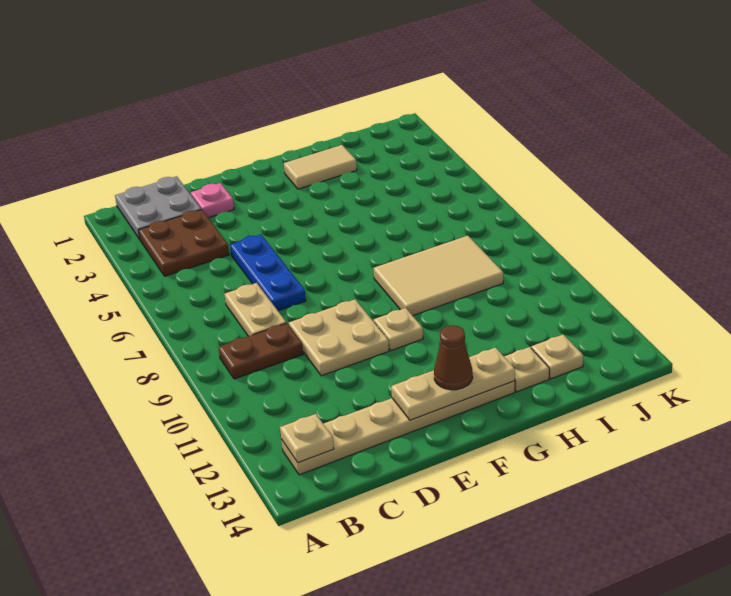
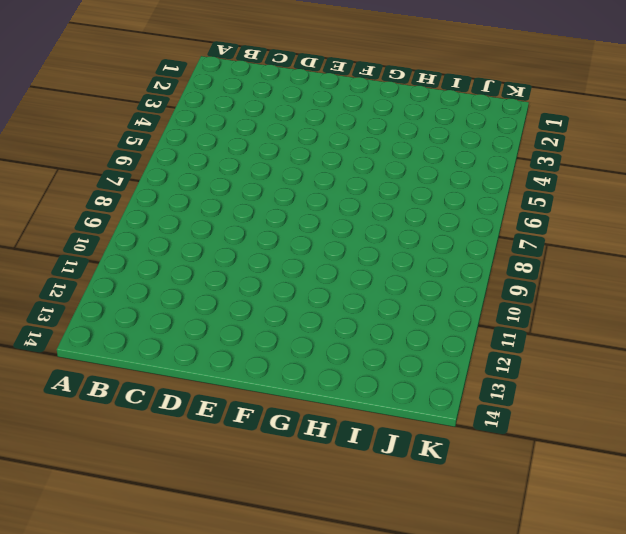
none -> grey 2x2 plate [115,176,201,239]
none -> brown 2x2 plate [139,210,229,276]
none -> brown 1x2 plate [218,323,303,379]

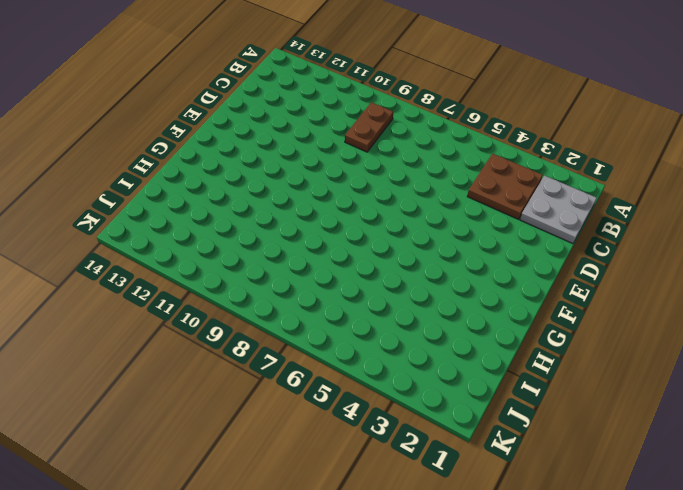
none -> tan 1x6 plate [282,381,515,475]
none -> tan 1x2 plate [225,283,286,336]
none -> pink 1x1 plate [191,183,234,218]

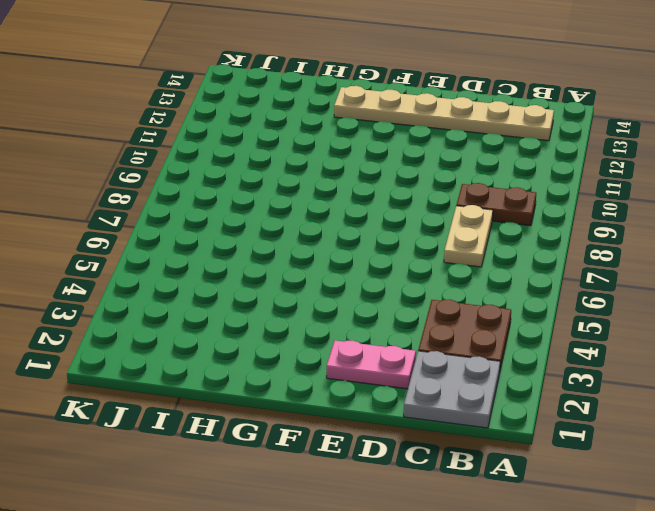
pink 1x2 plate [327,340,416,389] -> pink 1x1 plate [191,183,234,218]
none -> blue 1x3 plate [230,235,306,311]
none -> tan 2x2 plate [289,300,389,376]
none -> tan 1x1 plate [374,308,423,351]

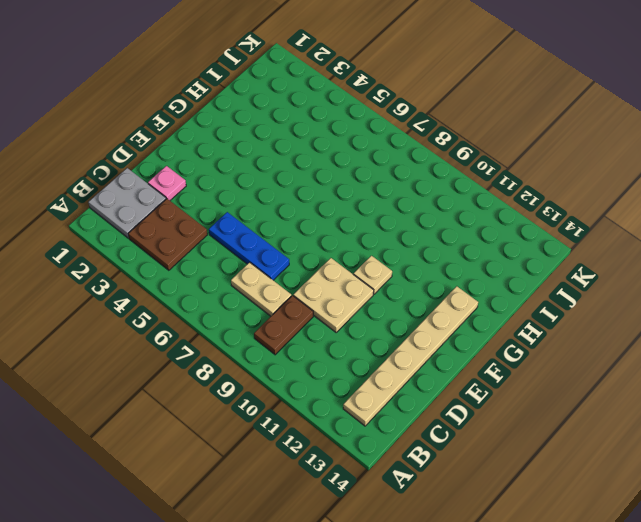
none -> tan 1x2 tile [284,145,357,189]
none -> tan 2x3 tile [374,236,503,316]
none -> tan 1x1 plate [504,347,549,392]

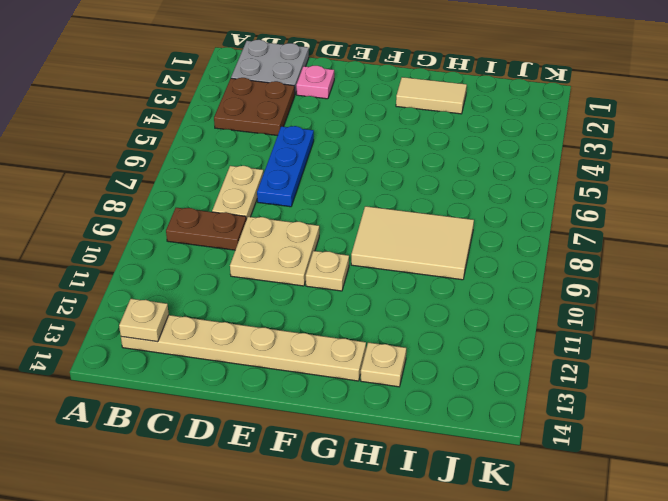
none -> tan 1x1 plate [531,334,583,379]
none -> tan 1x3 plate [391,348,515,420]
none -> brown 1x1 cone [434,325,473,390]

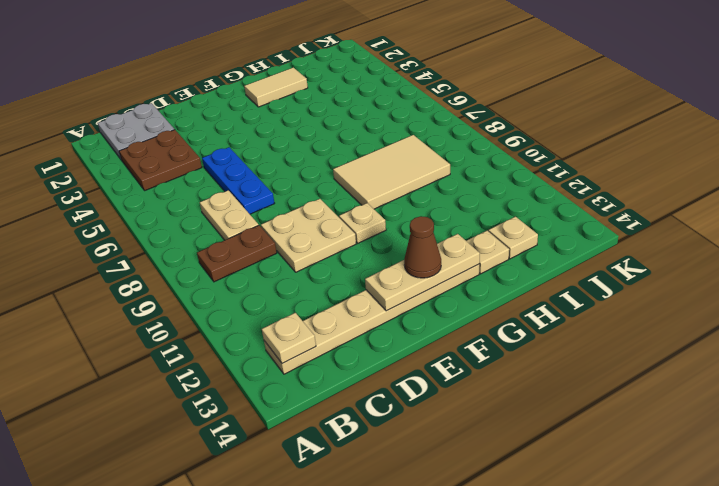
none -> pink 1x1 plate [191,183,234,218]

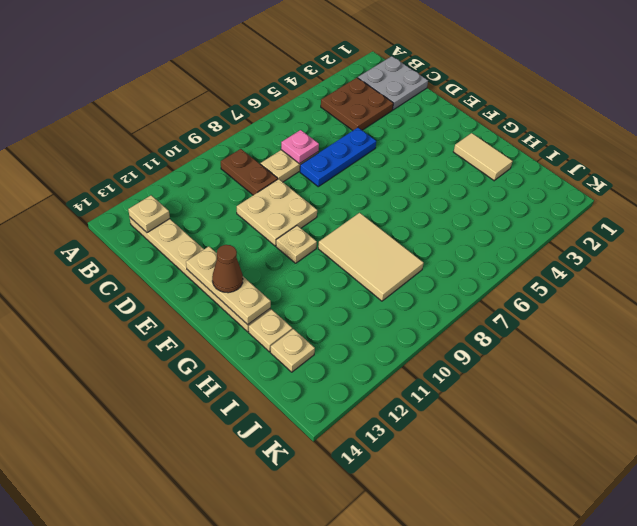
pink 1x1 plate [281,130,319,164] -> pink 1x1 plate moved to [191,183,234,218]

